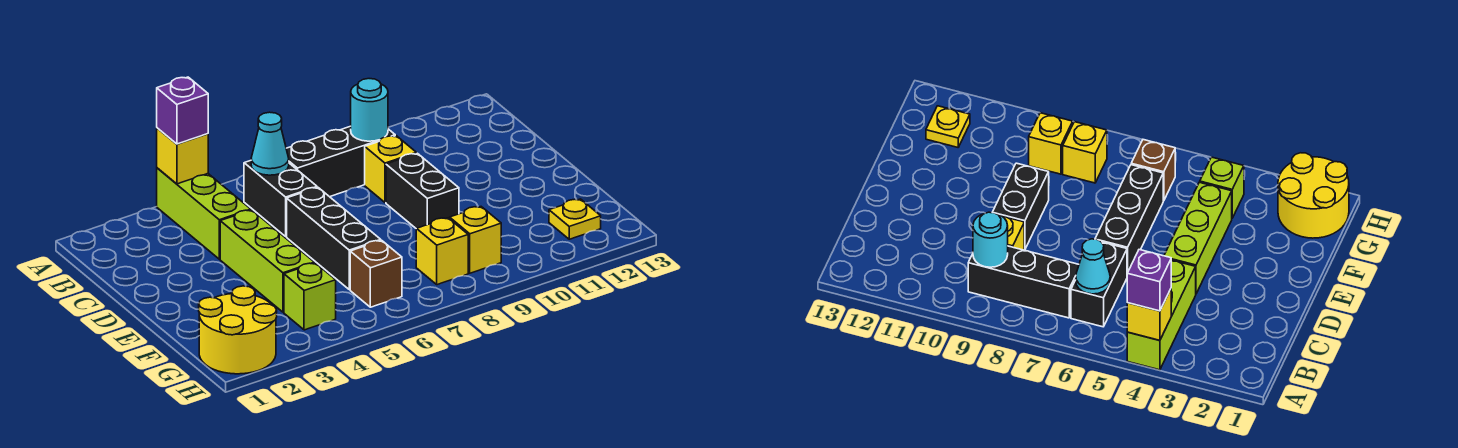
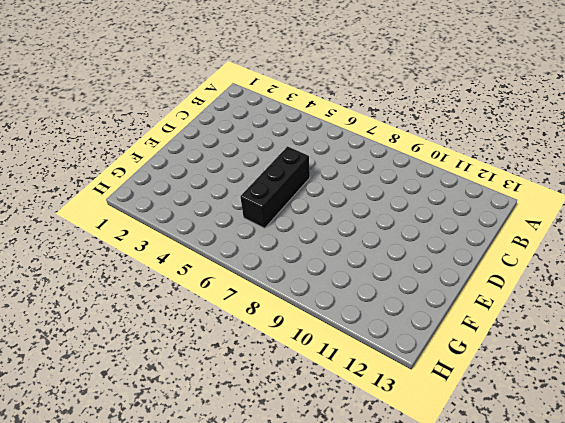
none -> lime 1x3 brick [157,168,251,259]
none -> black 1x2 brick [244,161,317,236]
none -> black 1x3 brick [286,126,395,197]

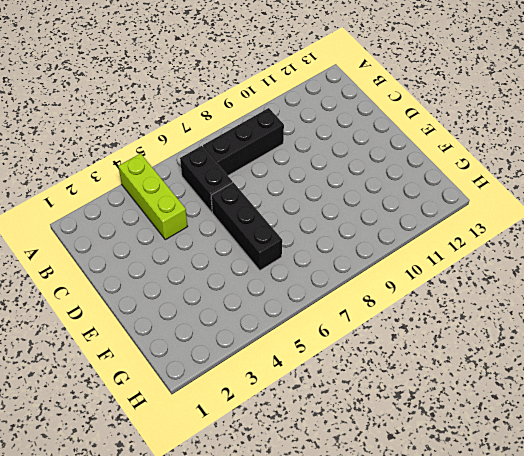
none -> yellow 1x1 brick [365,136,416,203]
none -> lime 1x3 brick [220,210,314,312]
none -> black 1x2 brick [386,153,459,229]

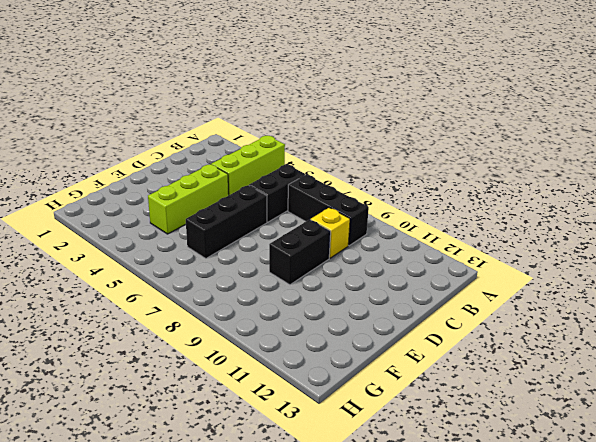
none -> yellow 2x2 round brick [199,286,277,374]
none -> lime 1x1 brick [284,263,336,330]
none -> brown 1x1 brick [350,240,402,307]

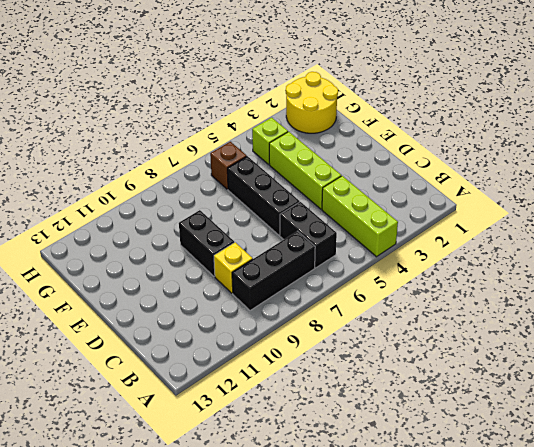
none -> yellow 1x1 brick [416,218,468,285]
none -> yellow 1x1 brick [450,207,501,273]
none -> yellow 1x1 plate [549,199,601,239]

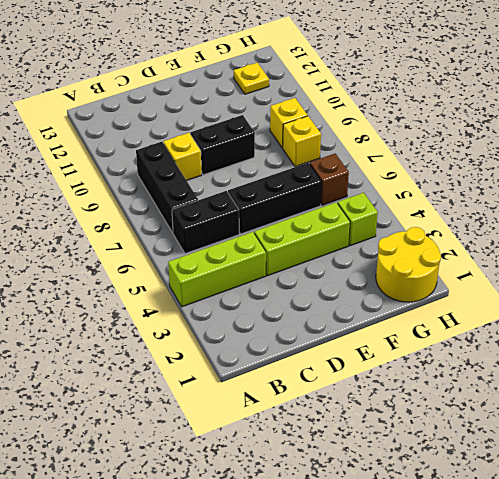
none -> yellow 1x1 brick [157,128,208,184]
none -> cyan 1x1 cone [251,112,289,175]
none -> cyan 1x1 round brick [351,79,388,141]

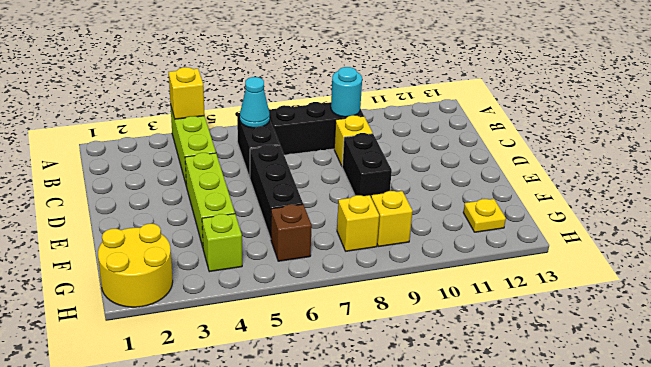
none -> purple 1x1 brick [157,77,208,144]

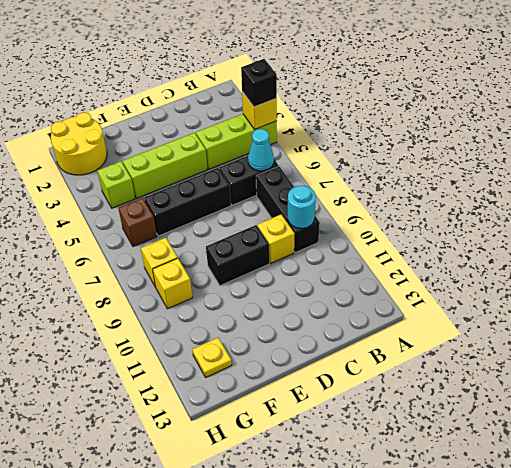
black 1x1 brick [241,59,277,107] -> purple 1x1 brick [157,77,208,144]

